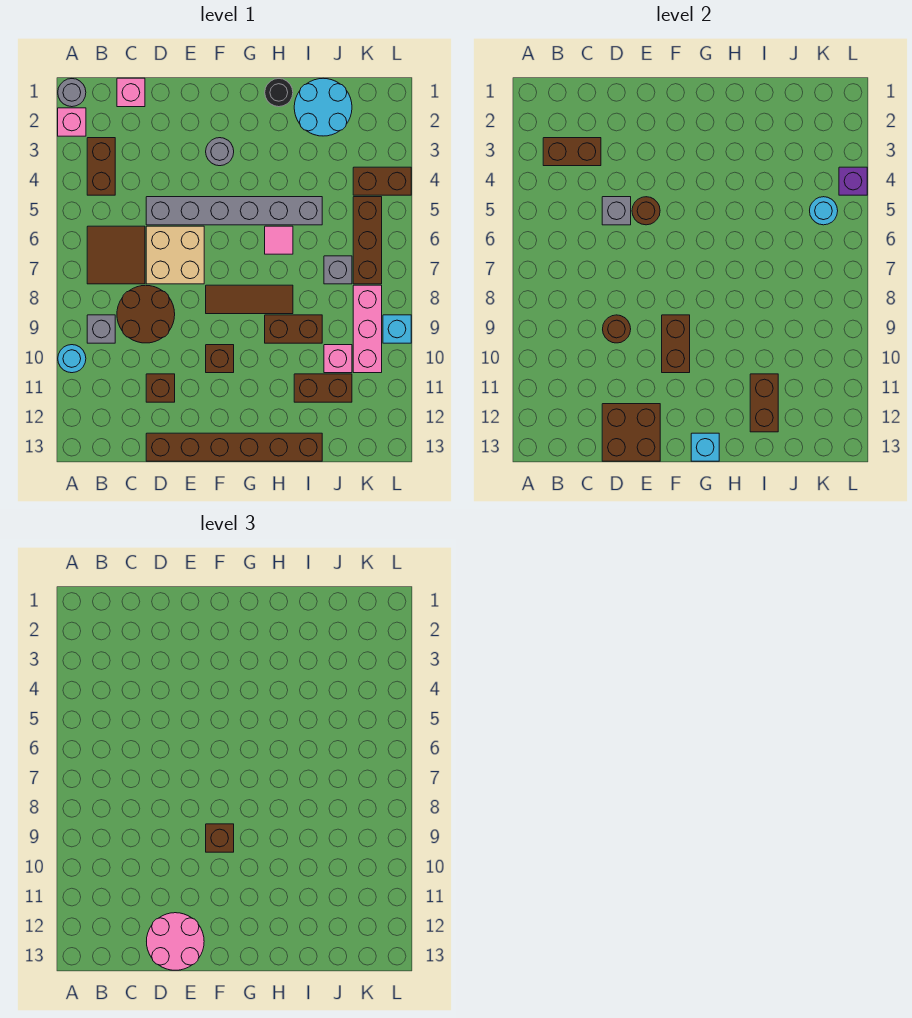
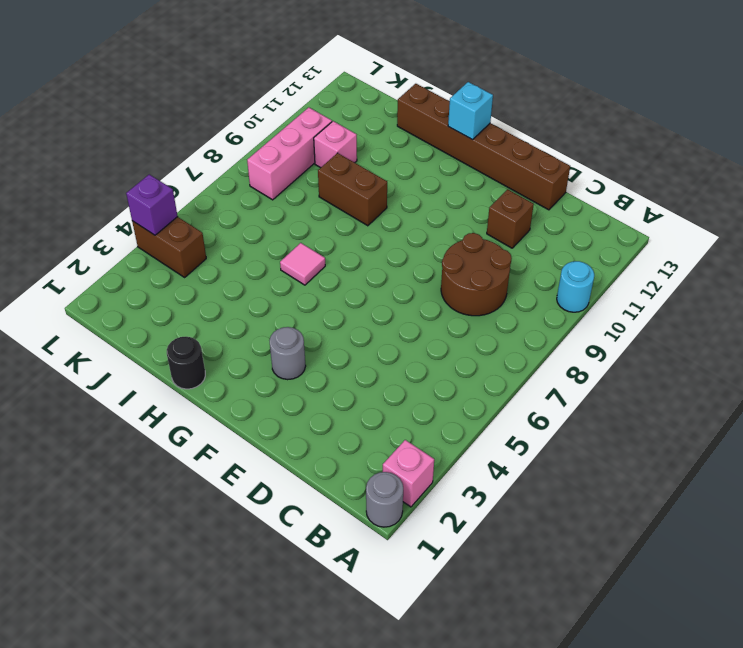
none -> brown 1x2 brick [87,138,115,195]
none -> brown 2x2 tile [87,226,145,284]
none -> grey 1x1 brick [87,315,115,343]
none -> pink 1x1 brick [117,78,145,107]

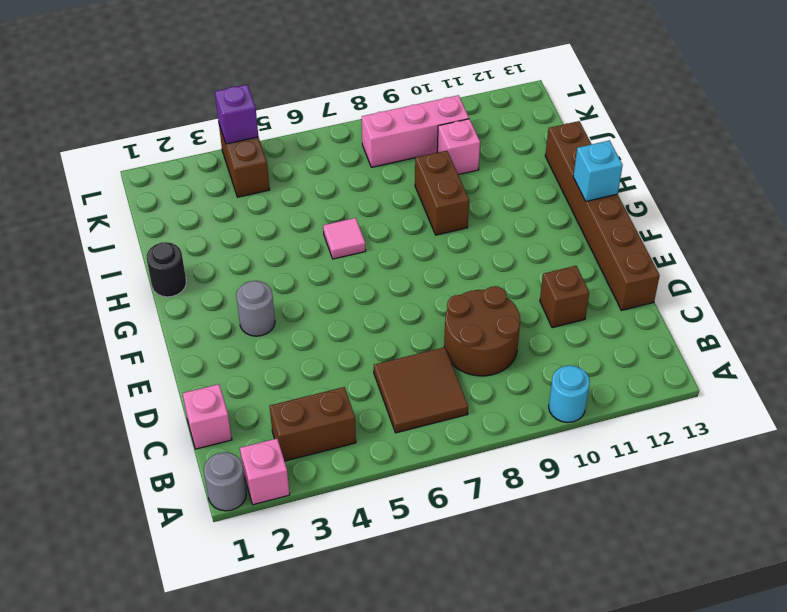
none -> grey 1x1 brick [87,315,115,343]
none -> grey 1x6 brick [146,197,322,225]
none -> tan 2x2 brick [146,226,204,284]
none -> brown 1x3 tile [206,285,293,314]

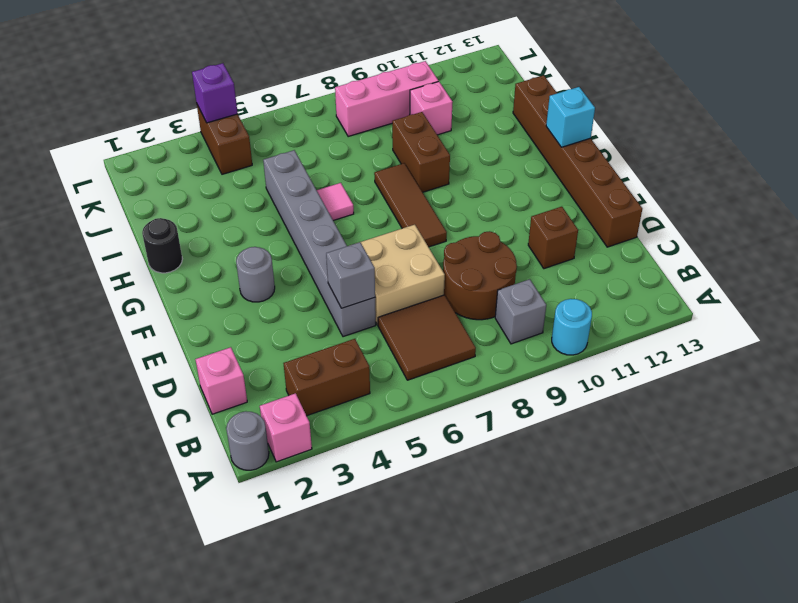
none -> brown 1x1 brick [206,345,234,373]
none -> cyan 2x2 round brick [294,78,352,136]
none -> brown 1x2 brick [294,374,352,402]
none -> grey 1x1 brick [324,256,352,284]

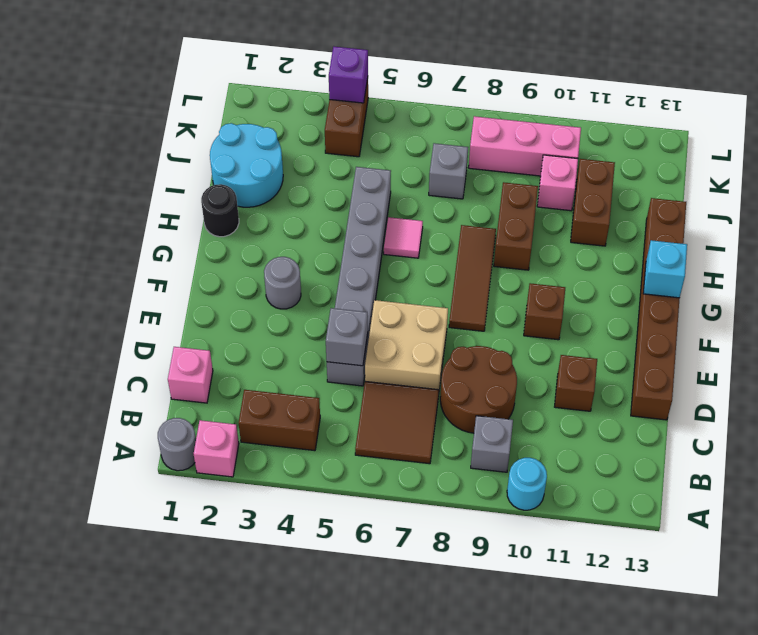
none -> brown 1x3 brick [353,197,382,284]
none -> cyan 1x1 brick [383,315,411,343]
none -> brown 1x2 brick [543,138,601,166]
none -> brown 1x1 round brick [603,315,631,343]

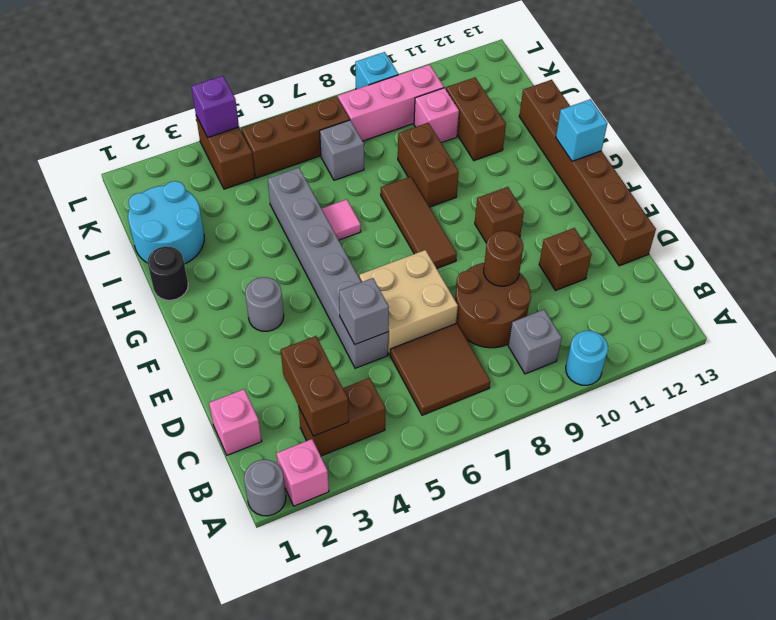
none -> brown 2x2 brick [602,404,660,461]
none -> brown 1x1 round brick [632,197,660,225]
none -> brown 1x2 brick [662,315,690,373]
none -> brown 1x2 brick [750,374,778,432]

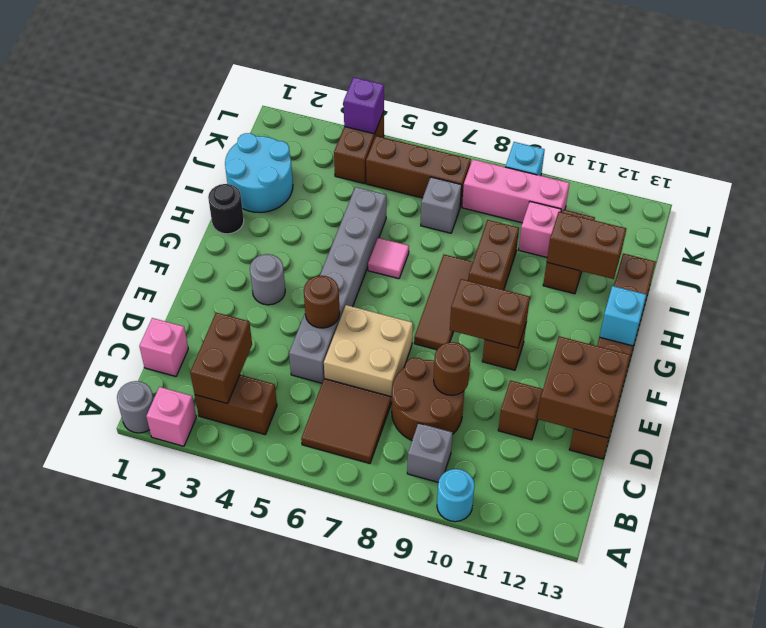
none -> grey 1x1 brick [602,197,631,225]
none -> cyan 1x1 round brick [810,197,838,225]
none -> pink 2x2 round brick [147,913,204,970]
none -> brown 1x1 brick [206,824,234,852]

